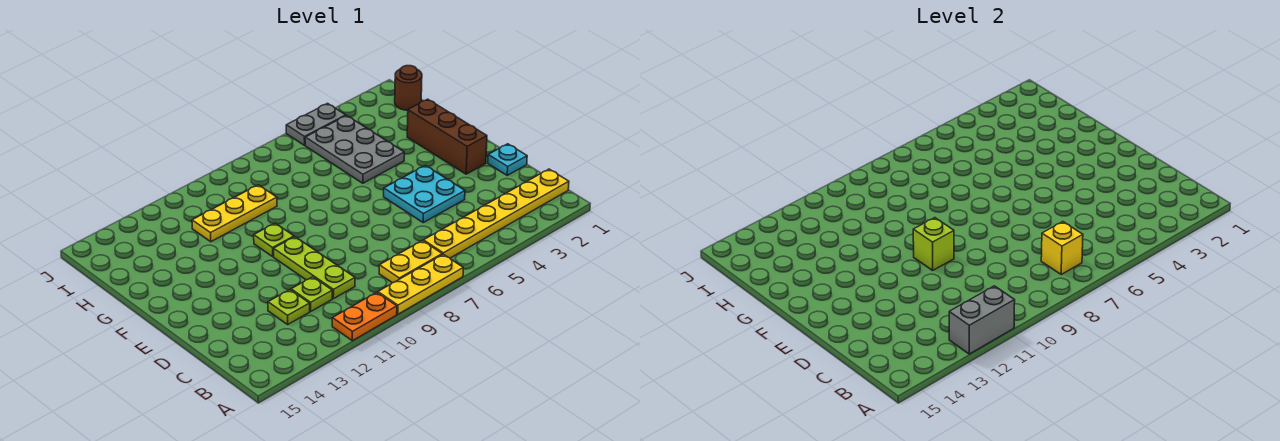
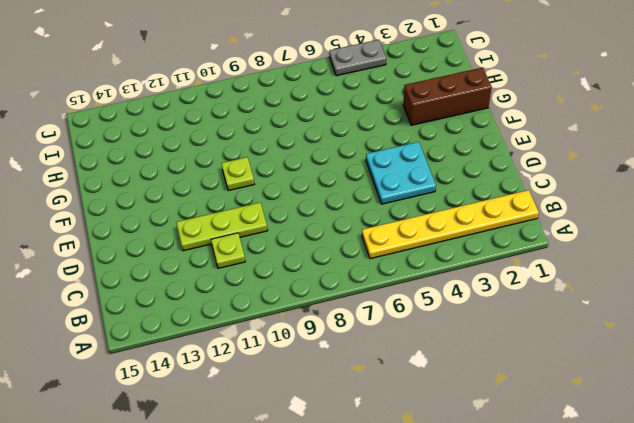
lime 1x3 plate [176,203,268,251] -> lime 1x3 plate turned to [274,237,355,299]
brown 1x3 brick [403,68,492,125] -> brown 1x3 brick turned to [407,99,487,174]
none -> yellow 1x3 plate [378,254,463,314]
none -> orange 1x2 plate [332,292,397,341]
none -> yellow 1x2 plate [379,241,442,283]

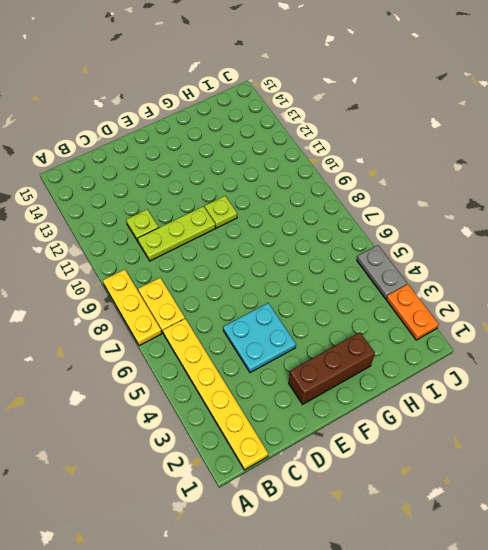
orange 1x2 plate [386,284,439,340] -> orange 1x2 plate moved to [332,292,397,341]
none -> lime 1x1 plate [268,290,310,324]
none -> cyan 1x1 plate [488,144,527,175]
none -> grey 2x3 plate [305,116,404,183]

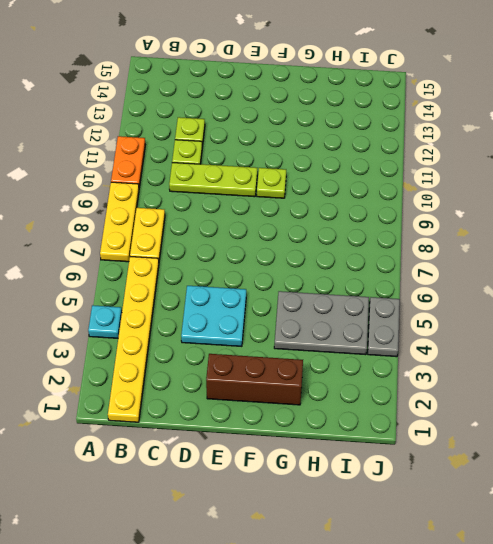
cyan 1x1 plate [88,305,122,338] -> cyan 1x1 plate moved to [488,144,527,175]
none -> yellow 1x3 plate [192,185,277,242]
none -> brown 1x1 round brick [395,66,422,110]
none -> grey 1x2 brick [949,286,1015,354]

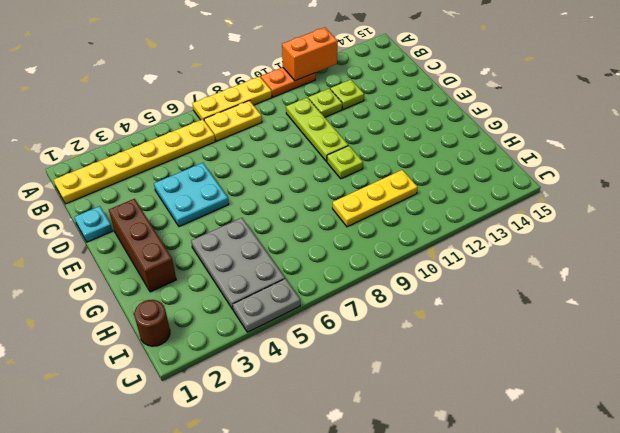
orange 1x2 brick [282,27,338,81] -> grey 1x2 brick [949,286,1015,354]
none -> yellow 1x1 brick [1041,222,1083,274]
none -> lime 1x1 brick [913,218,954,270]

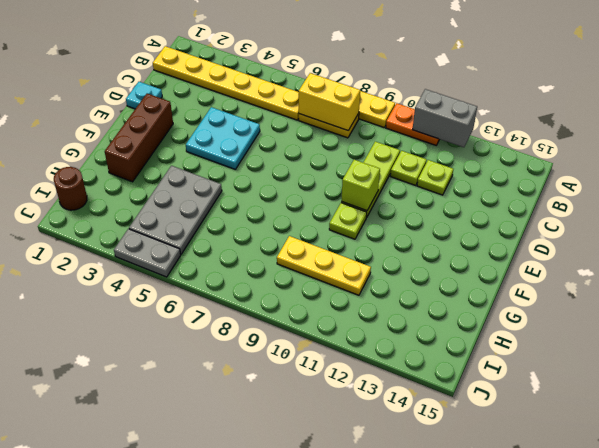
yellow 1x2 brick [299,73,360,130] -> yellow 1x1 brick [1041,222,1083,274]

